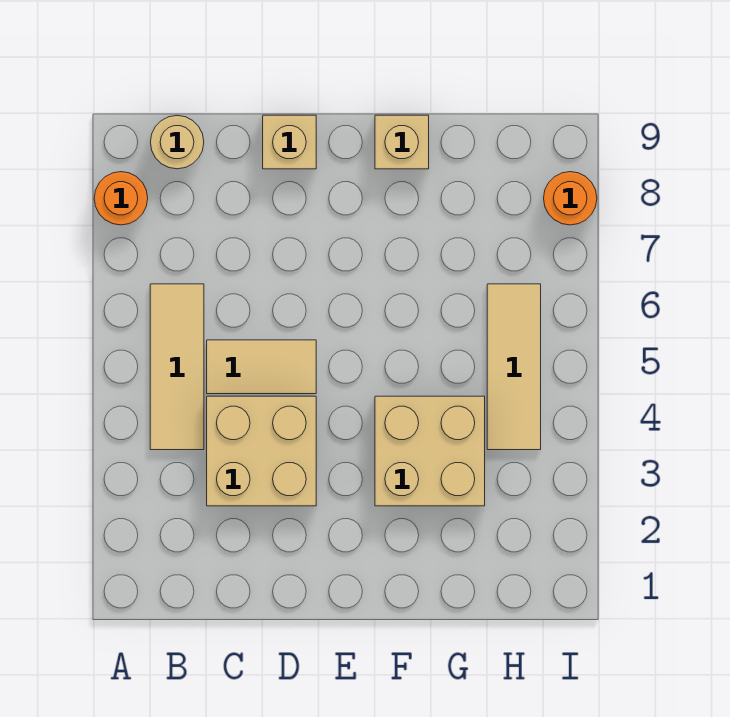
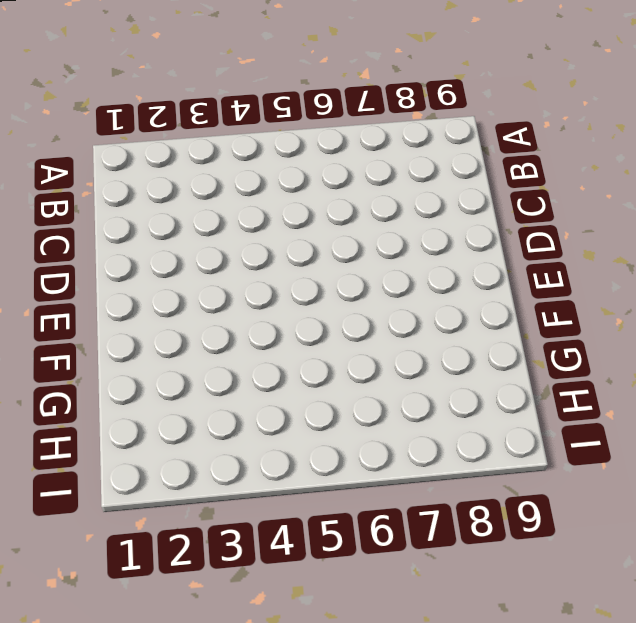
none -> orange 1x1 round brick [94,172,148,225]
none -> tan 1x3 tile [150,284,204,450]

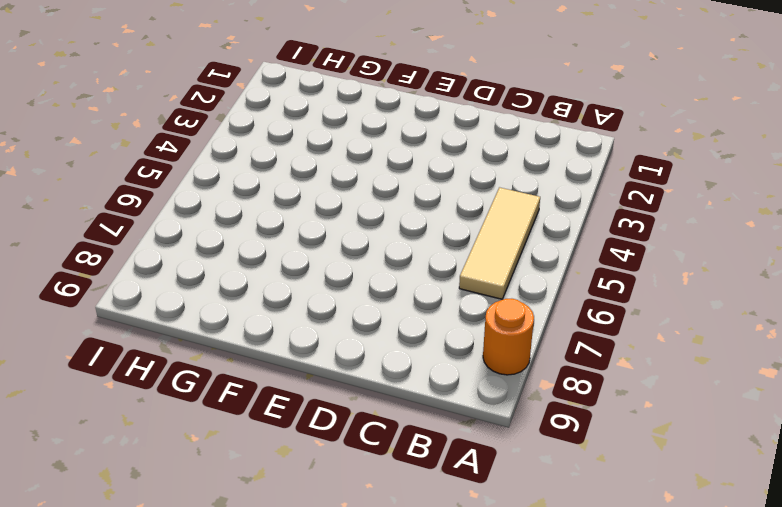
none -> tan 1x1 round brick [150,116,204,169]
none -> tan 2x2 brick [207,396,316,506]

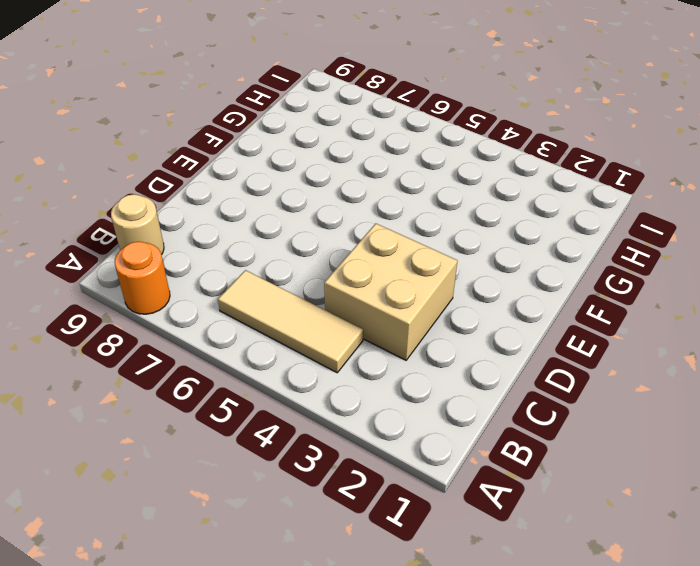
none -> tan 1x2 tile [207,340,316,394]
none -> tan 1x1 brick [263,115,316,169]

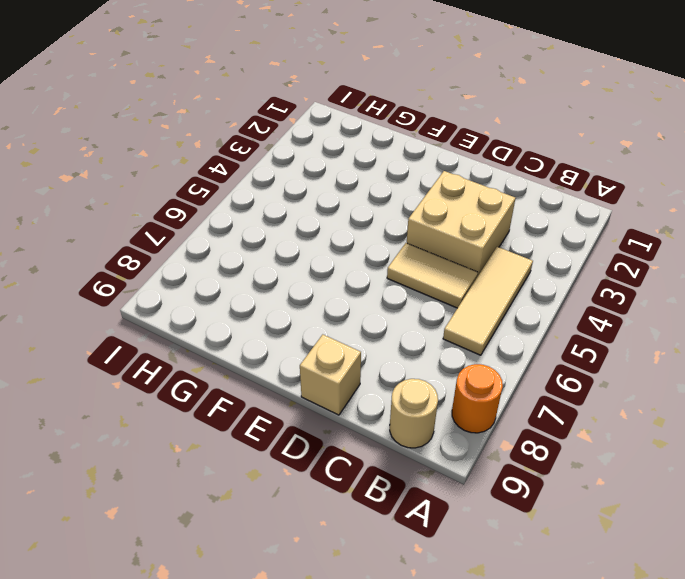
none -> tan 2x2 brick [375,396,485,506]
none -> tan 1x1 brick [375,115,429,169]

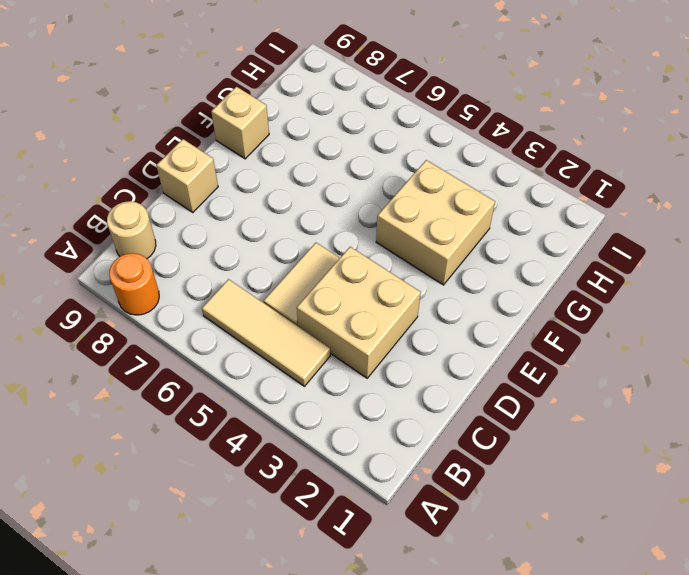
none -> tan 1x3 tile [487,284,541,450]
none -> orange 1x1 round brick [544,172,597,225]

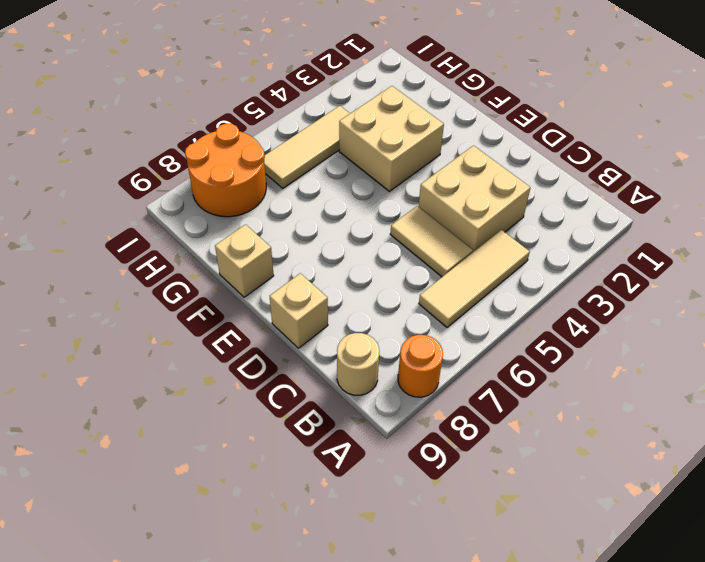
orange 2x2 round brick [185,123,266,217] -> orange 1x1 round brick [544,172,597,225]

